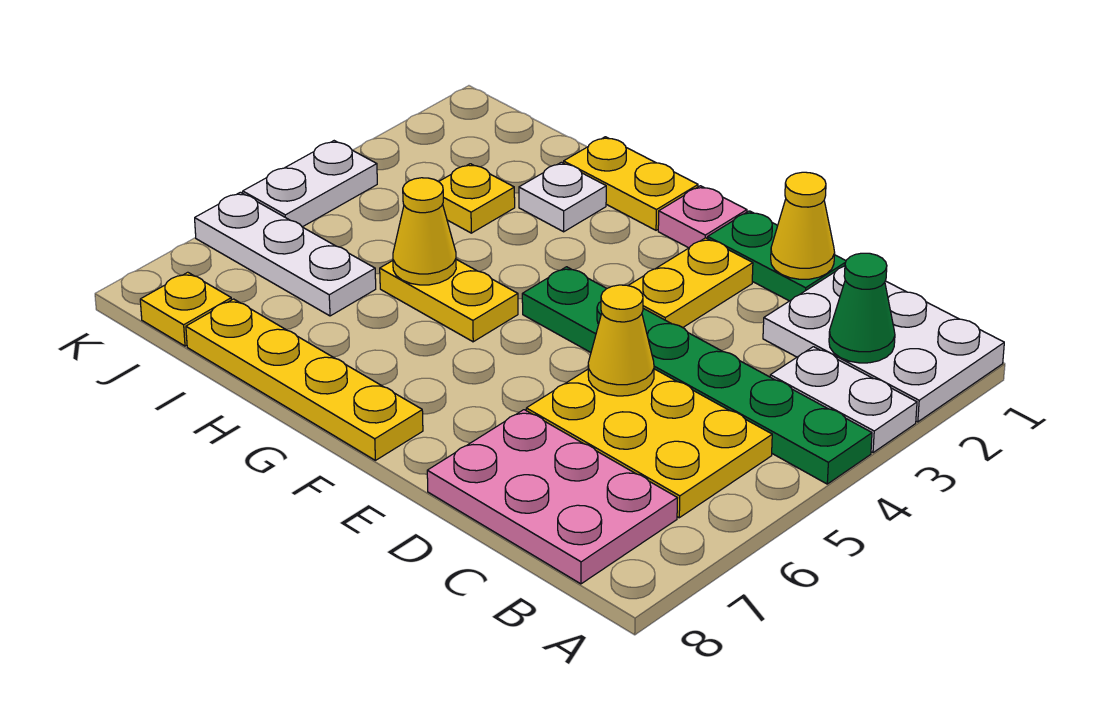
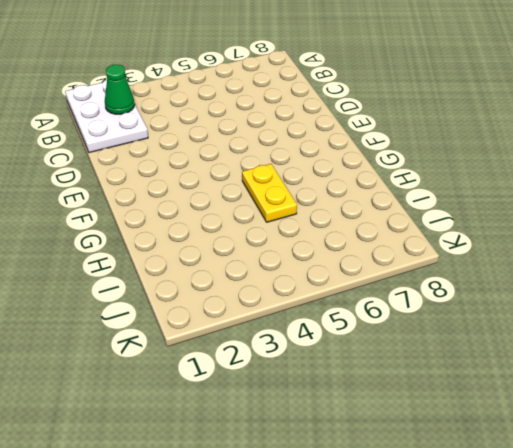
none -> white 1x2 plate [770,347,917,453]
none -> green 1x6 plate [522,267,872,484]
none -> yellow 2x3 plate [526,369,772,518]

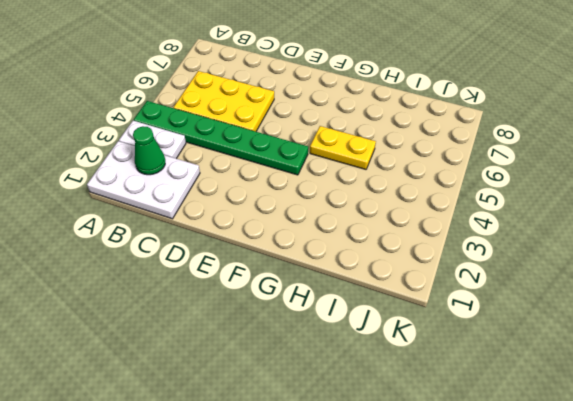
none -> pink 2x3 plate [427,410,677,584]
none -> green 1x2 plate [708,211,846,301]
none -> yellow 1x2 plate [628,238,753,327]

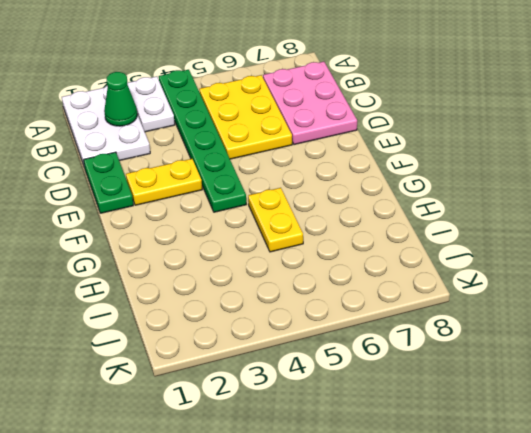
none -> pink 1x1 plate [658,186,747,248]
none -> yellow 1x4 plate [186,299,423,460]
none -> yellow 1x2 plate [564,137,698,230]

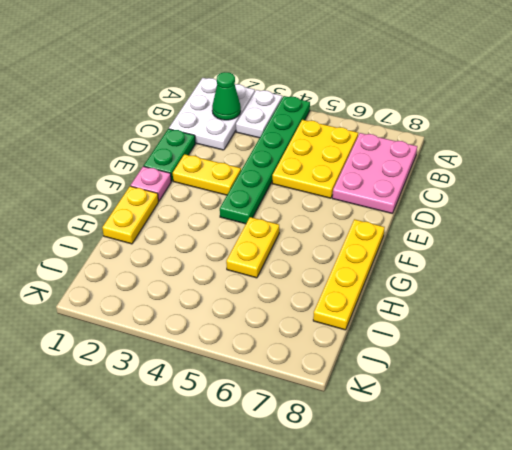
none -> white 1x1 plate [519,162,606,232]
none -> yellow 1x1 plate [439,164,515,233]
none -> white 1x3 plate [195,192,376,316]

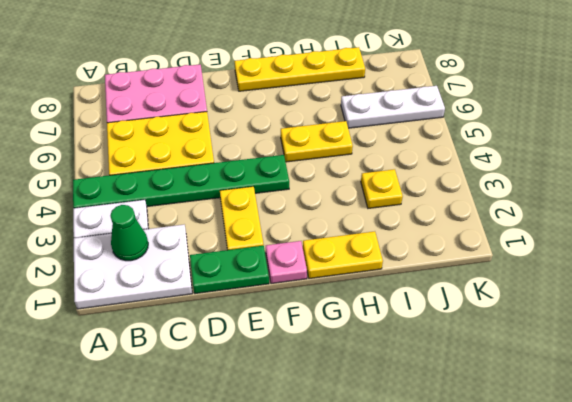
none -> white 1x1 plate [519,162,606,232]
none -> yellow 1x1 plate [140,272,231,346]
none -> white 1x2 plate [243,141,377,227]

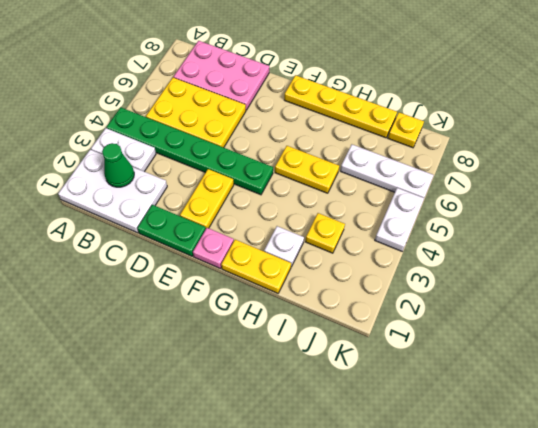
none -> yellow 1x1 cone [771,172,835,279]
none -> yellow 1x1 cone [588,285,654,396]
none -> yellow 1x1 cone [393,178,456,285]

